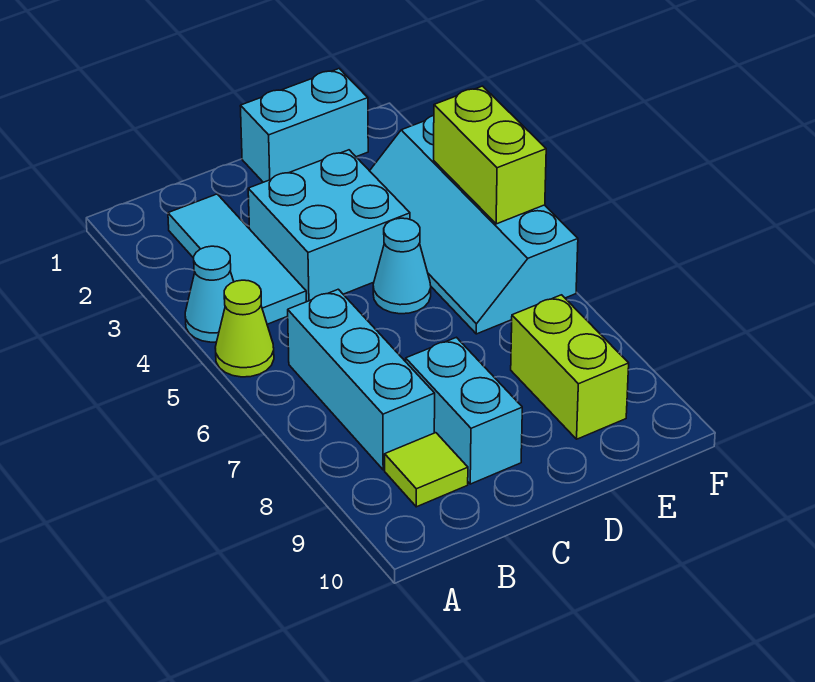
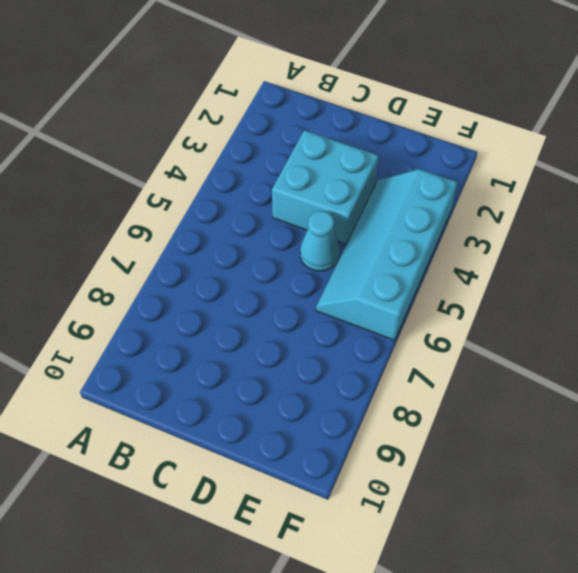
none -> cyan 1x1 cone [185,246,234,342]
none -> lime 1x1 cone [215,280,274,377]
none -> cyan 1x3 tile [168,194,306,324]

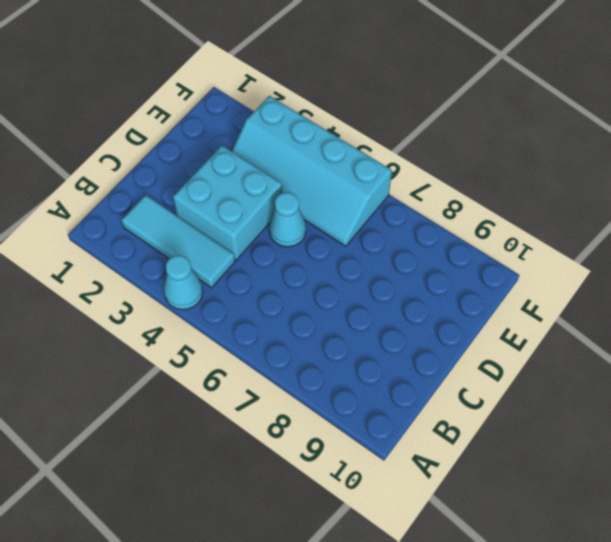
none -> lime 1x1 cone [215,280,274,377]
none -> cyan 1x3 brick [288,289,435,470]
none -> lime 1x1 tile [385,433,468,507]

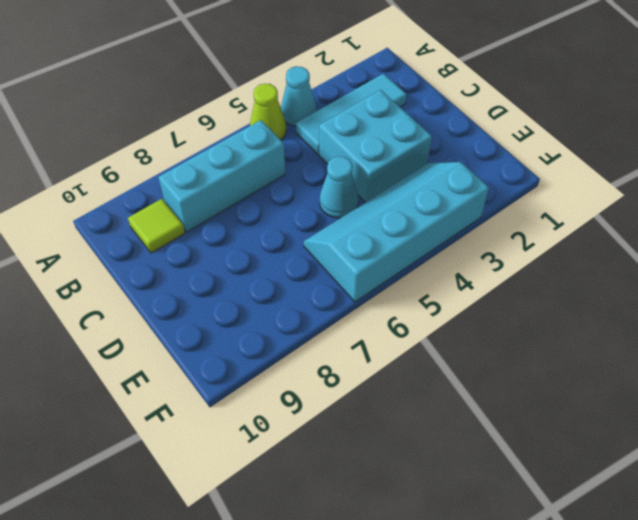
none -> cyan 1x2 brick [406,337,522,484]
none -> cyan 1x2 brick [240,69,368,182]
none -> lime 1x2 brick [511,295,629,439]

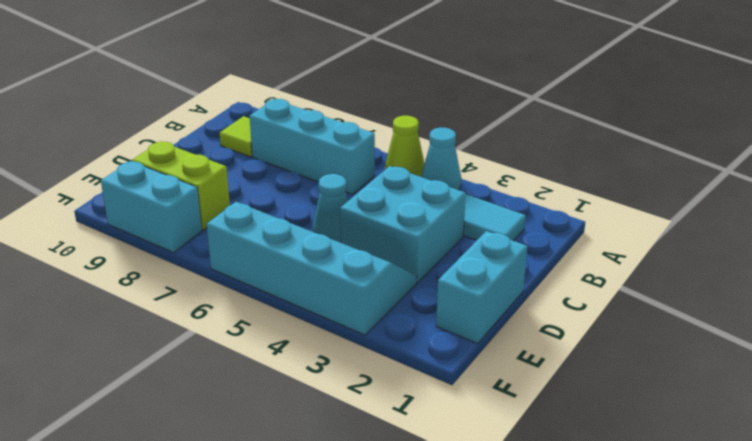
cyan 1x2 brick [101,161,202,253] -> cyan 1x2 brick moved to [406,337,522,484]
none -> lime 1x2 brick [434,86,546,224]

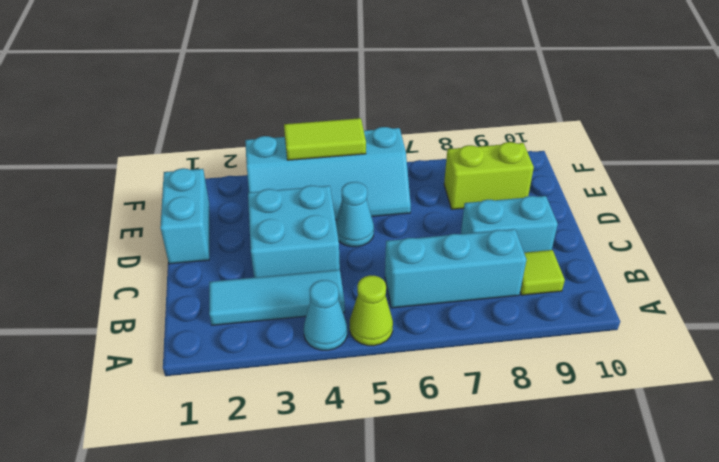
lime 1x2 tile [284,118,366,160] -> lime 1x2 brick [434,86,546,224]

